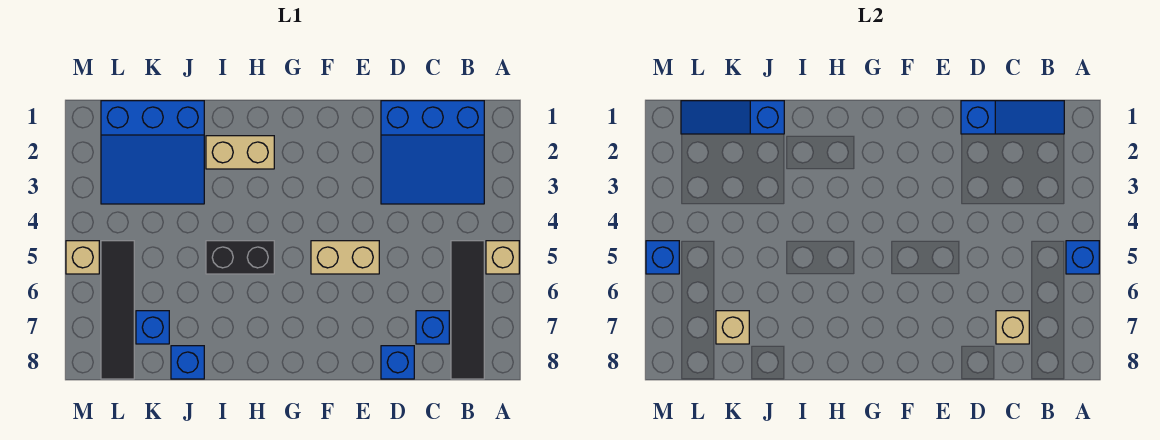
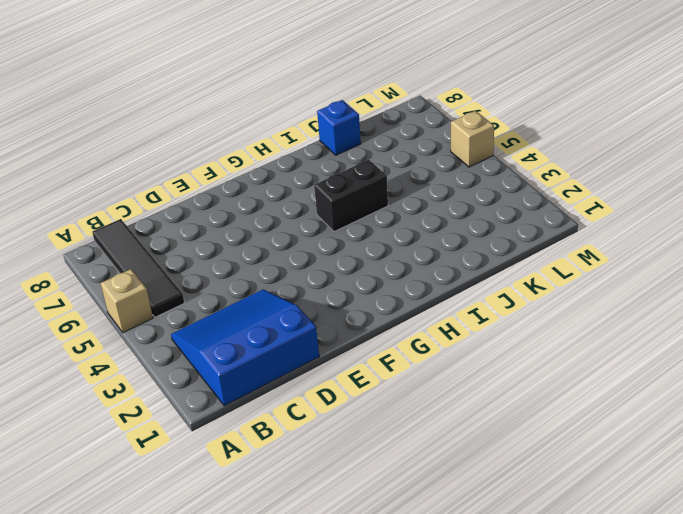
none -> blue 1x1 brick [416,311,449,344]
none -> blue 1x1 brick [381,346,414,379]
none -> tan 1x2 brick [311,241,379,274]

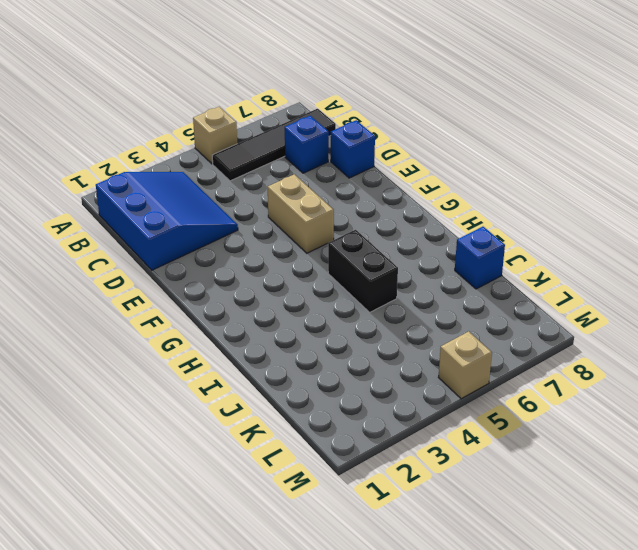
none -> tan 1x2 brick [206,136,274,169]
none -> blue 3x3 slope [101,101,204,204]
none -> blue 1x1 brick [136,311,169,344]

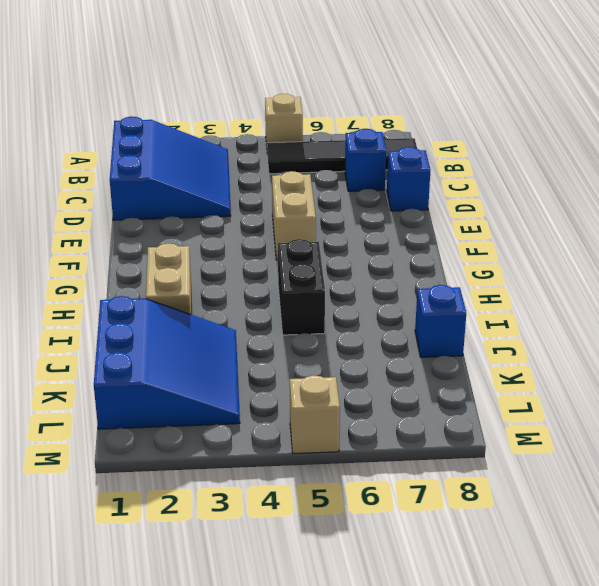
none -> blue 1x1 brick [136,311,169,344]
none -> black 1x4 tile [101,241,134,379]
none -> blue 1x1 brick [1066,241,1099,274]

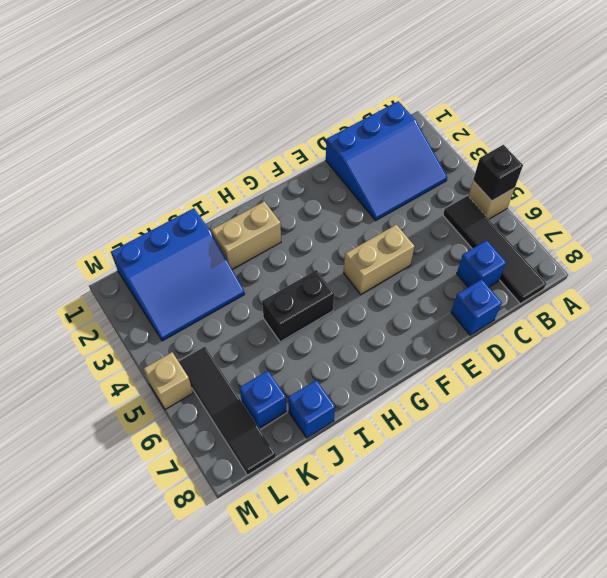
black 1x1 brick [473,145,523,201] -> blue 1x1 brick [1066,241,1099,274]
none -> blue 1x3 slope [961,101,1064,134]
none -> tan 1x1 brick [996,311,1029,344]
none -> blue 1x3 slope [681,101,784,134]

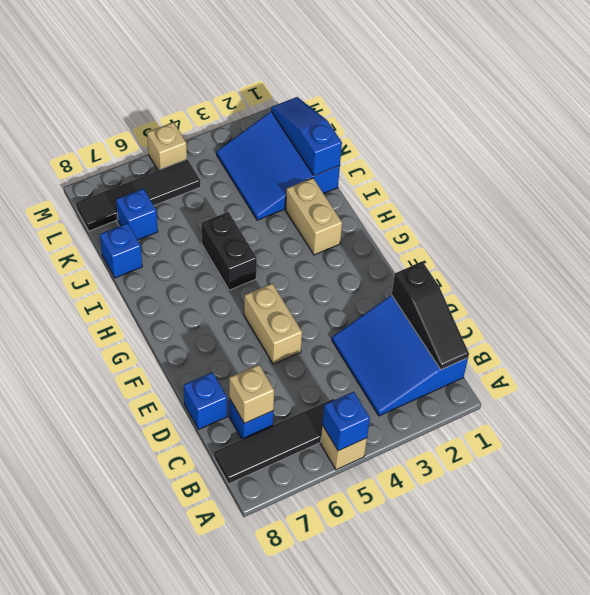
black 1x3 slope [392,262,469,370] -> blue 1x3 slope [961,101,1064,134]
none -> tan 1x1 brick [716,311,749,344]
none -> blue 1x1 brick [646,241,679,274]

